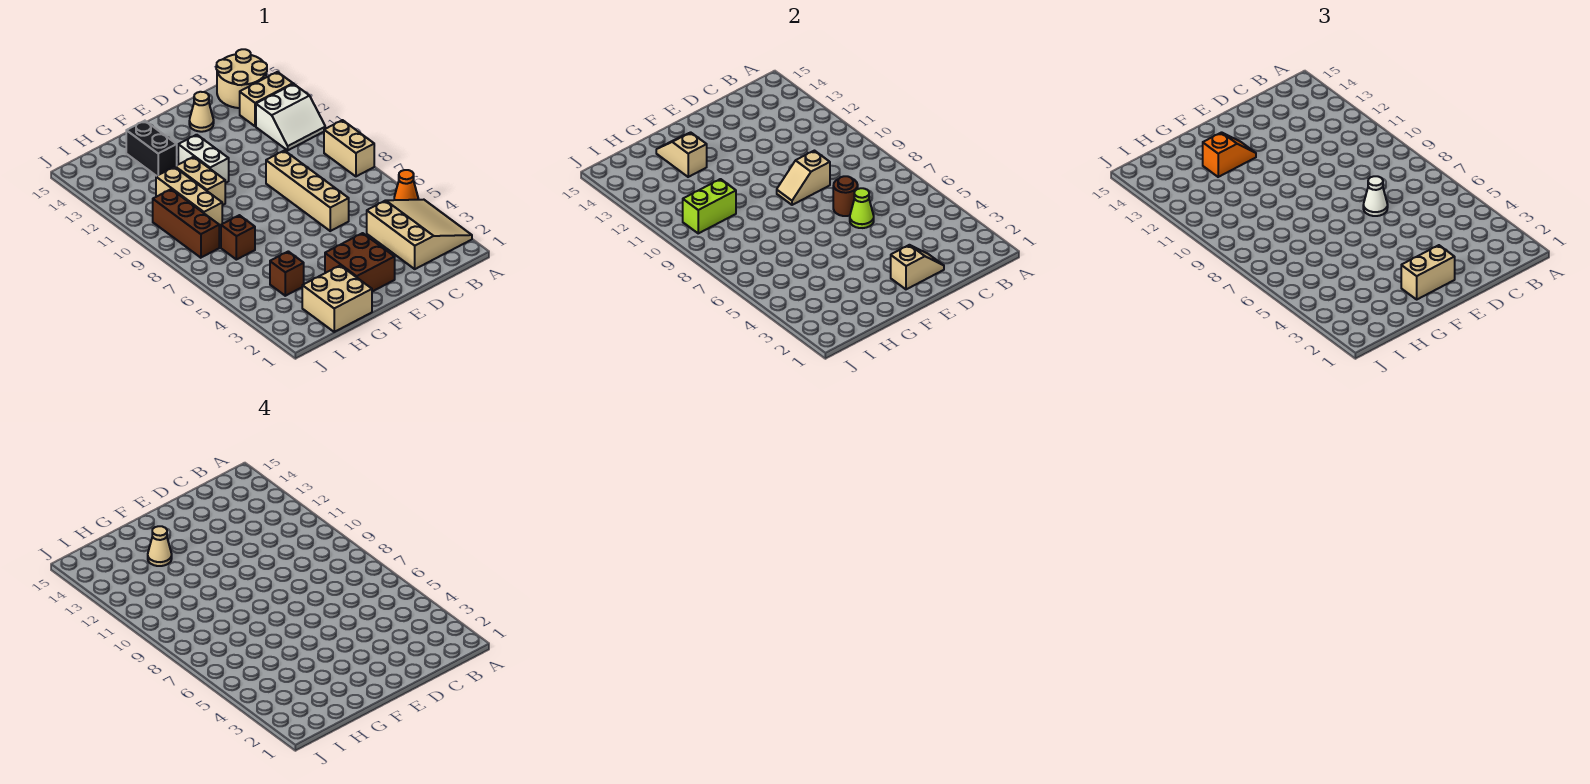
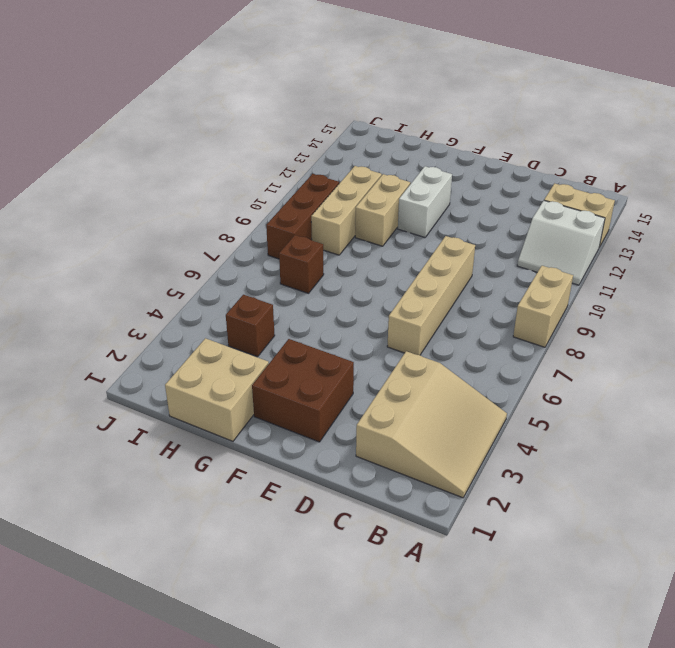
none -> orange 1x1 cone [394,170,418,200]
none -> tan 2x2 round brick [216,49,267,108]
none -> tan 1x1 cone [189,92,214,132]

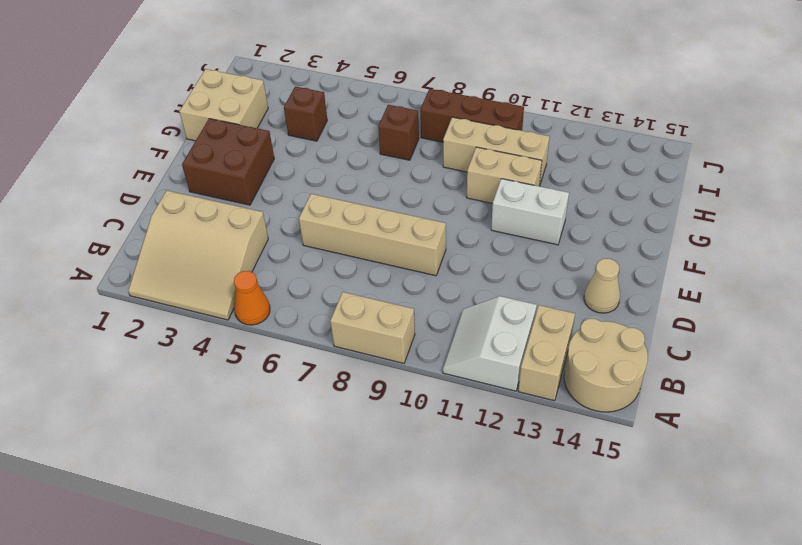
none -> black 1x2 brick [126,121,177,176]
none -> tan 1x2 slope [891,245,944,289]
none -> lime 1x1 cone [850,188,874,228]

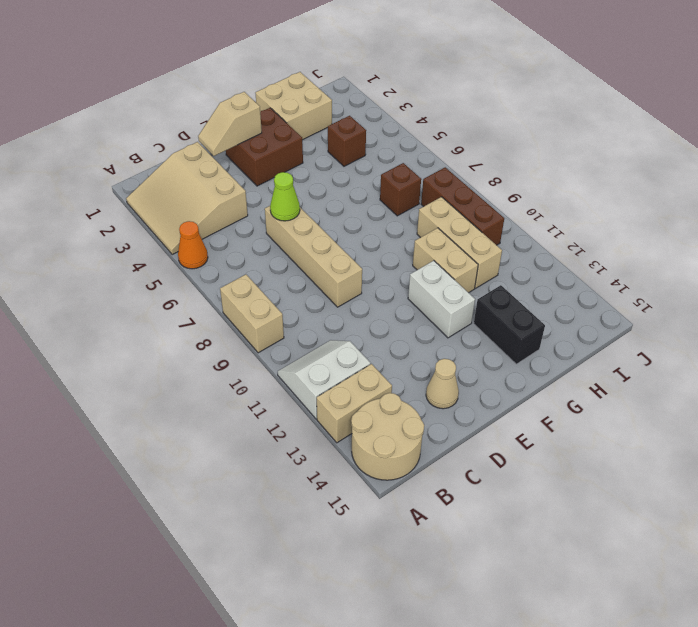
none -> brown 1x1 round brick [833,176,858,216]
none -> tan 1x2 slope [777,151,830,205]
none -> tan 1x2 slope [656,132,707,177]

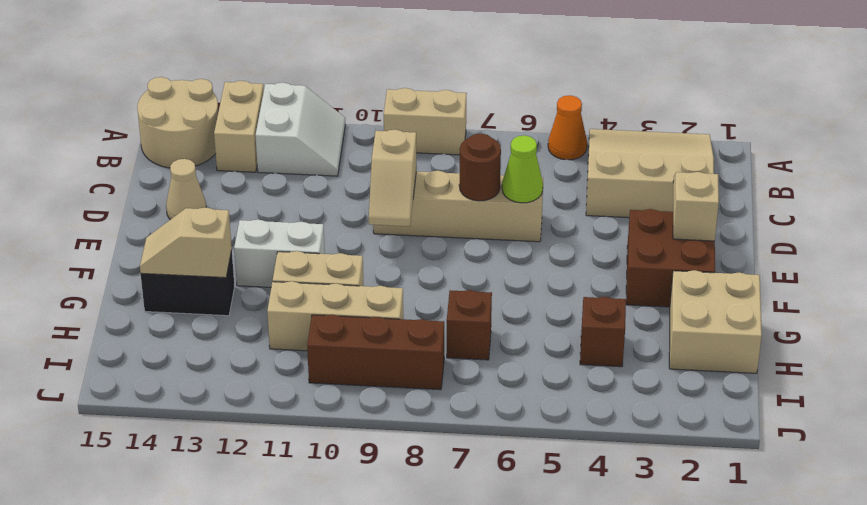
none -> lime 1x2 brick [683,179,736,233]
none -> white 1x1 cone [1363,176,1388,216]
none -> tan 1x2 brick [1401,245,1455,299]

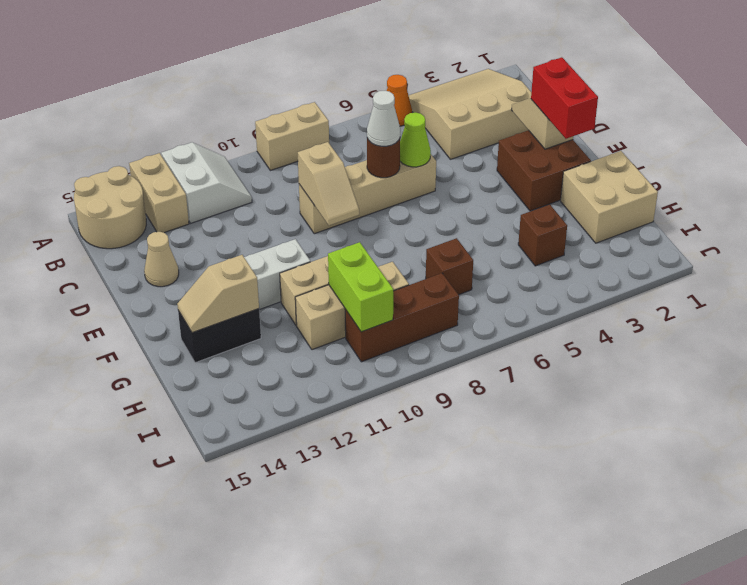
red 1x2 brick [531,57,598,139] -> tan 1x2 brick [1401,245,1455,299]
none -> orange 1x2 slope [1203,132,1256,177]
none -> tan 1x1 cone [148,526,172,566]

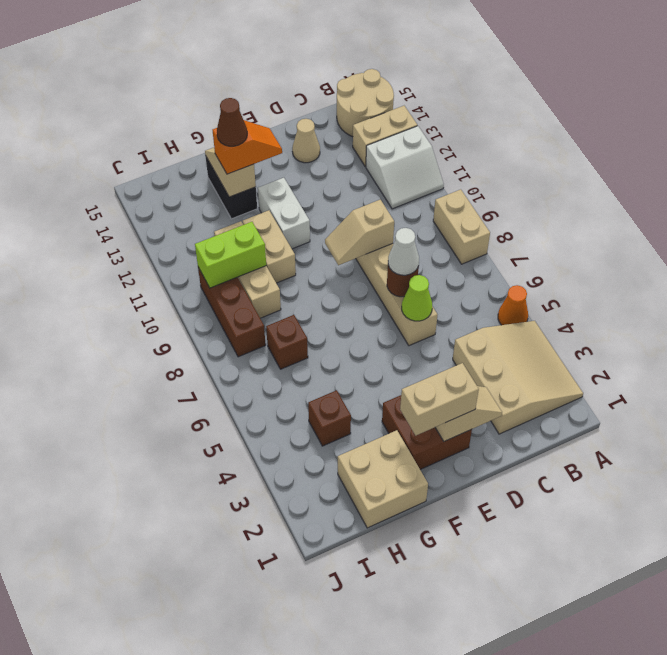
brown 1x1 cone [217,98,247,146] -> tan 1x1 cone [148,526,172,566]

